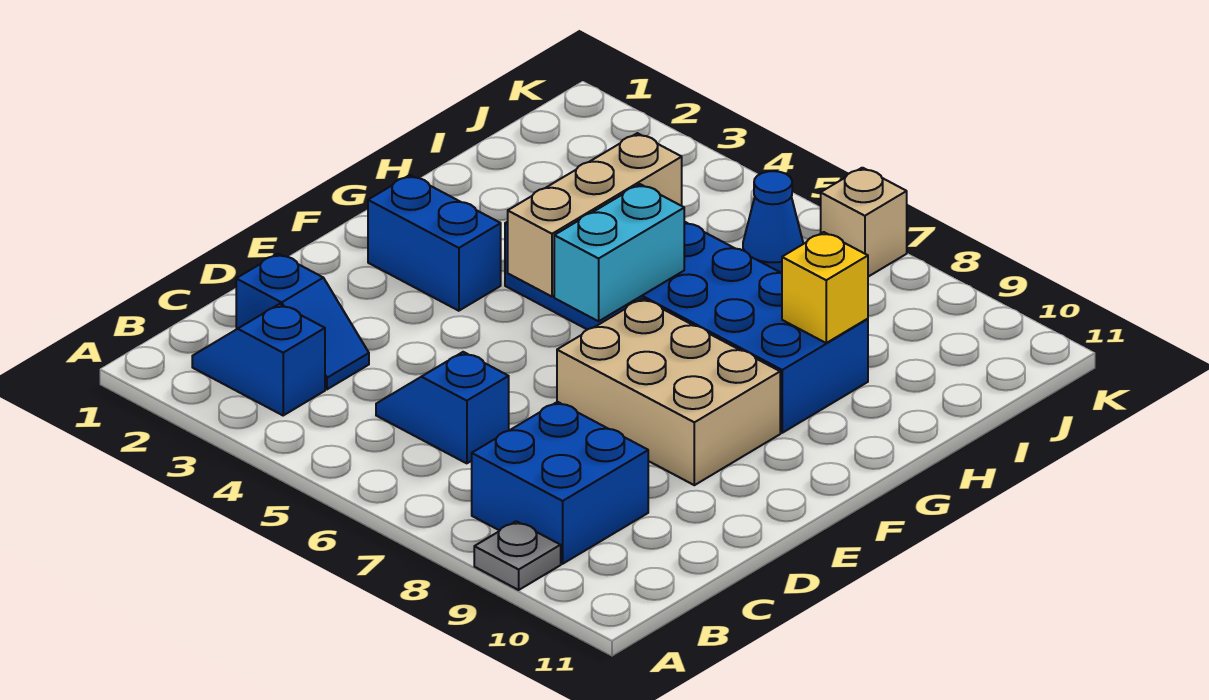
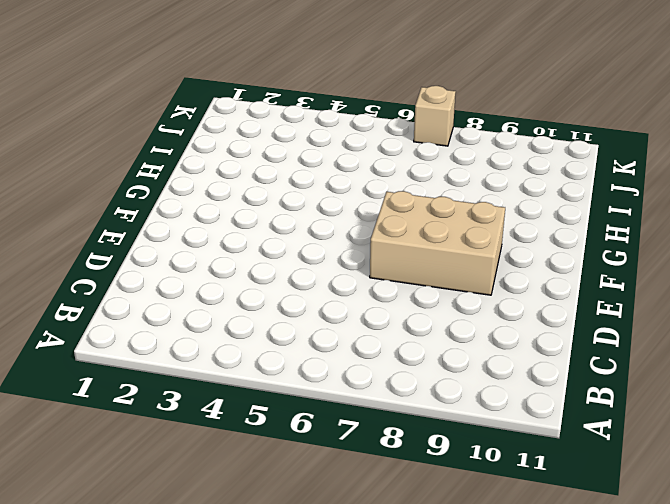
none -> grey 1x1 plate [474,521,561,590]
none -> blue 1x2 slope [192,304,325,415]
none -> blue 2x2 brick [472,402,648,564]

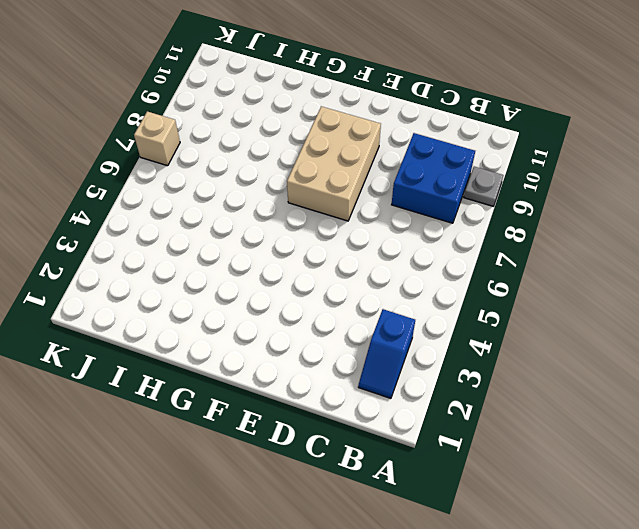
none -> blue 1x2 slope [236,254,369,389]
none -> blue 1x2 slope [376,352,509,463]
none -> blue 1x2 brick [368,175,501,311]

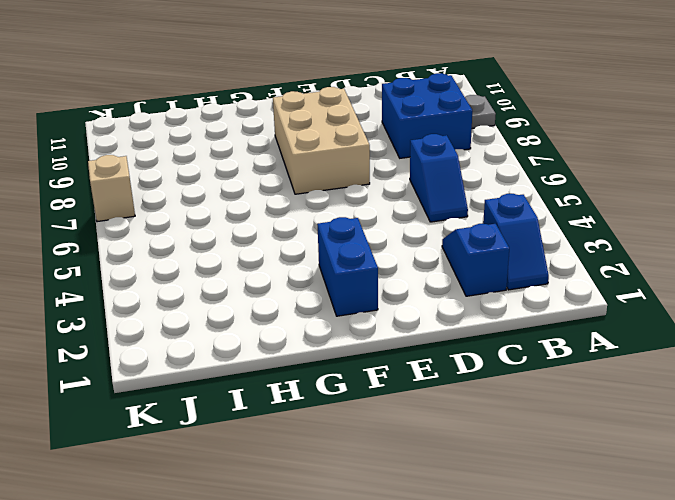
none -> blue 2x6 brick [505,222,868,433]
none -> blue 1x1 cone [743,171,803,273]
none -> tan 1x3 brick [508,133,682,297]

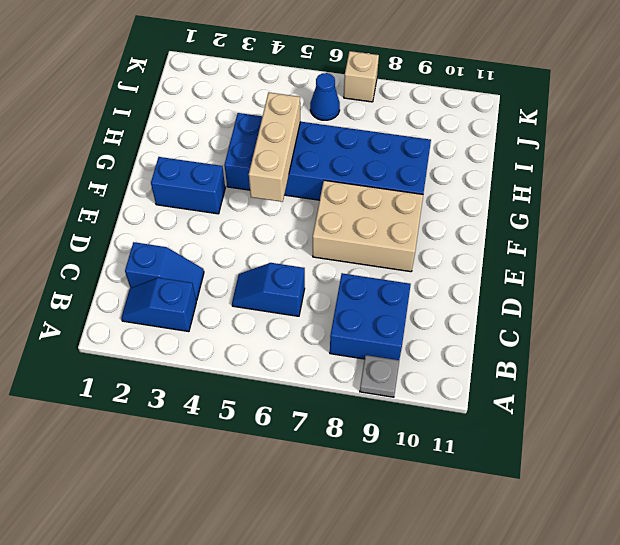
none -> cyan 1x2 brick [554,184,684,321]
none -> yellow 1x1 brick [782,232,868,343]

